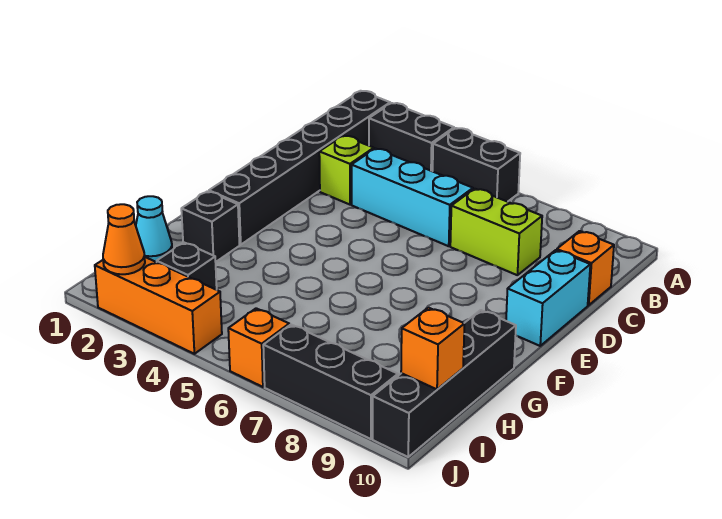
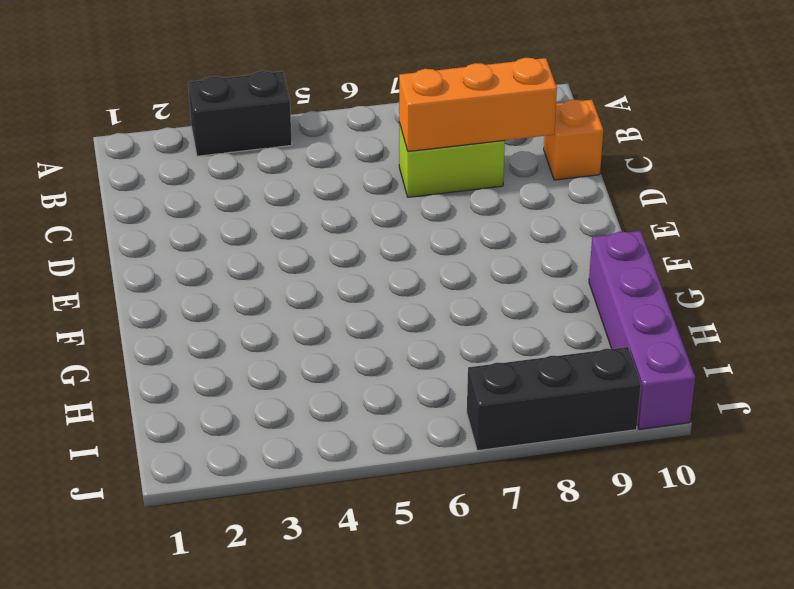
orange 1x3 brick [399,58,557,152] -> orange 1x3 brick moved to [95,257,222,354]
purple 1x4 brick [589,231,695,429] -> black 1x4 brick [373,310,516,457]
none -> black 1x6 brick [209,91,390,245]
none -> black 1x2 brick [433,128,520,202]
none -> lime 1x1 brick [319,135,374,205]

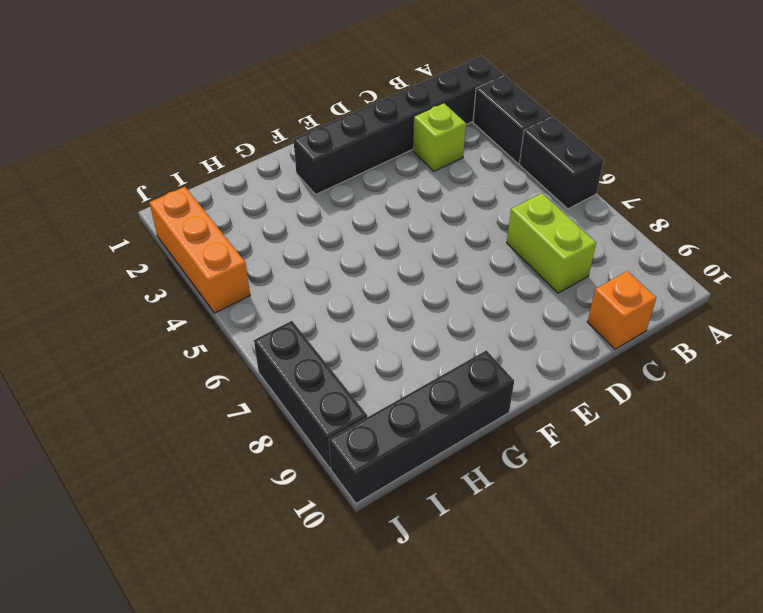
none -> cyan 1x3 brick [352,148,473,246]
none -> cyan 1x2 brick [506,250,590,346]
none -> black 1x1 brick [181,191,239,262]

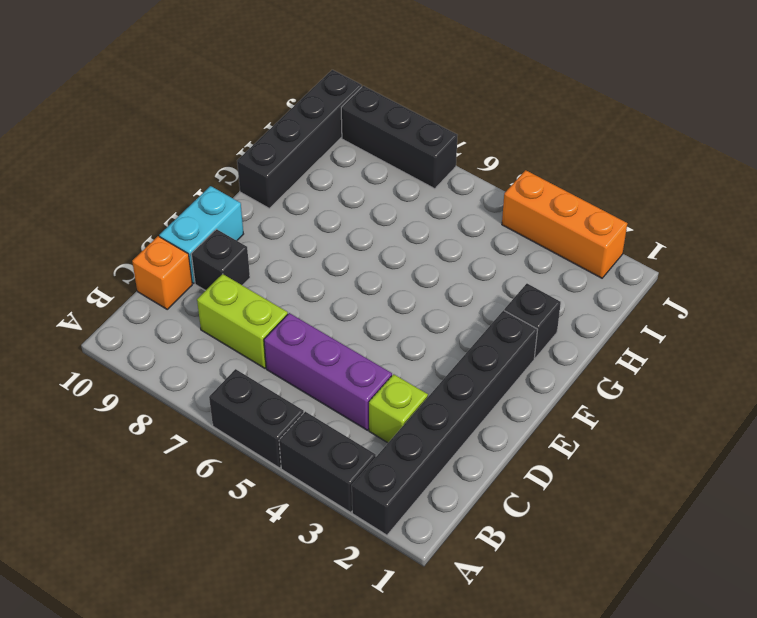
purple 1x3 brick [264,313,392,430] -> cyan 1x3 brick [352,148,473,246]
black 1x1 brick [191,229,250,291] -> black 1x1 brick moved to [157,243,217,290]
none -> cyan 1x1 cone [136,196,172,262]
none -> orange 1x1 brick [228,308,289,387]
none -> orange 1x1 brick [401,308,465,389]

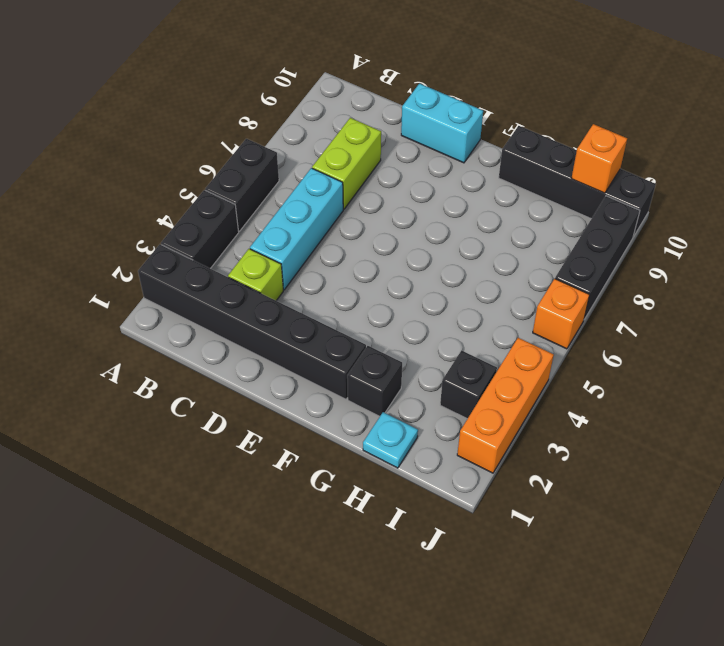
cyan 1x1 plate [363,412,418,468] -> cyan 1x1 cone [136,196,172,262]
none -> orange 1x1 brick [557,231,614,305]
none -> orange 1x1 cone [103,204,145,274]

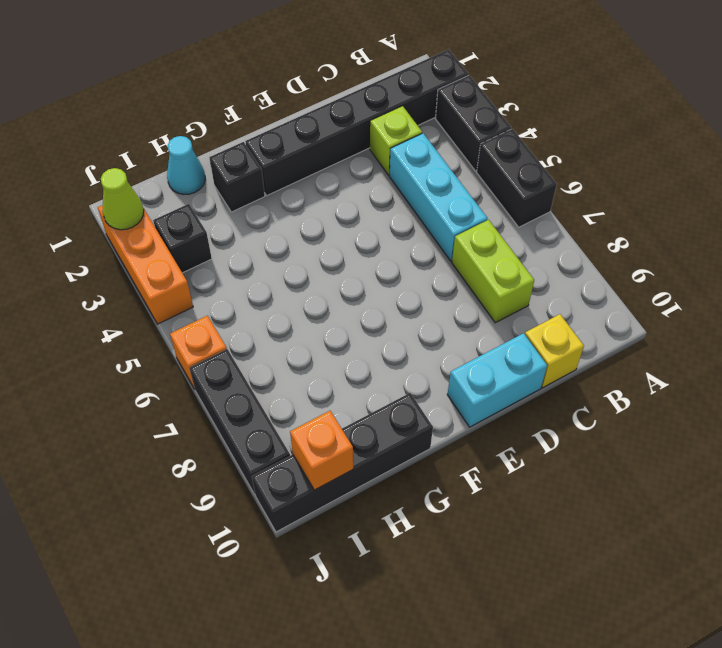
yellow 1x1 brick [525,314,584,388] -> orange 1x1 brick [557,231,614,305]
lime 1x1 cone [101,168,144,230] -> orange 1x1 cone [103,204,145,274]

